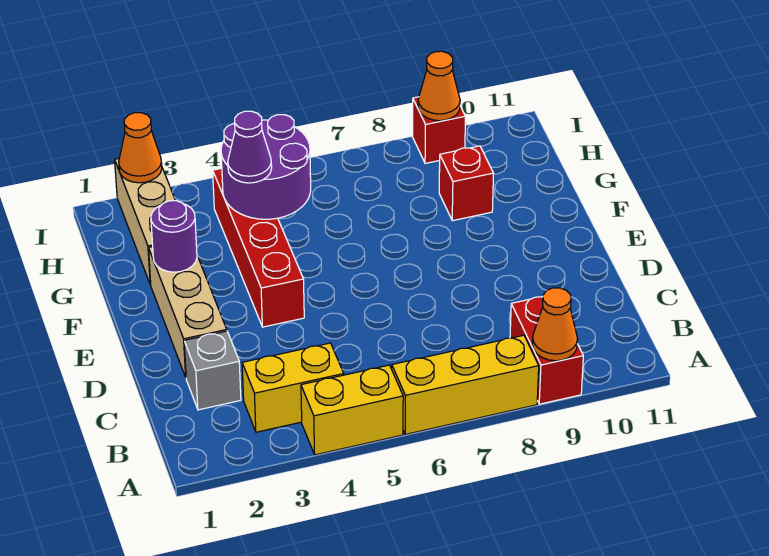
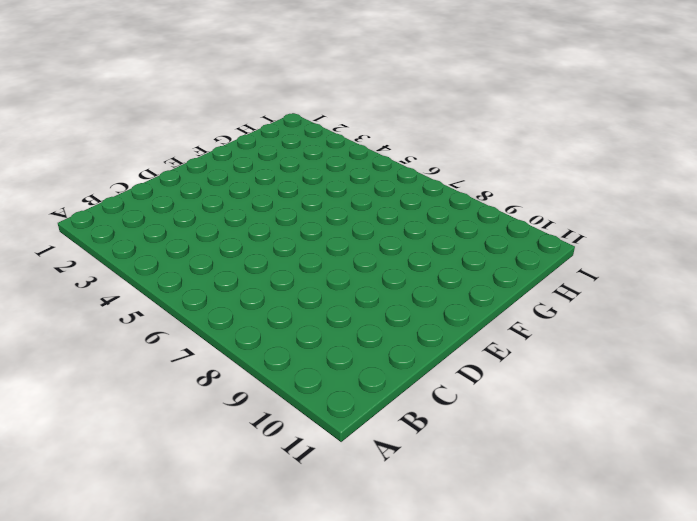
none -> yellow 1x2 brick [301,365,403,455]
none -> yellow 1x3 brick [392,335,539,434]
none -> red 1x2 brick [510,297,583,404]

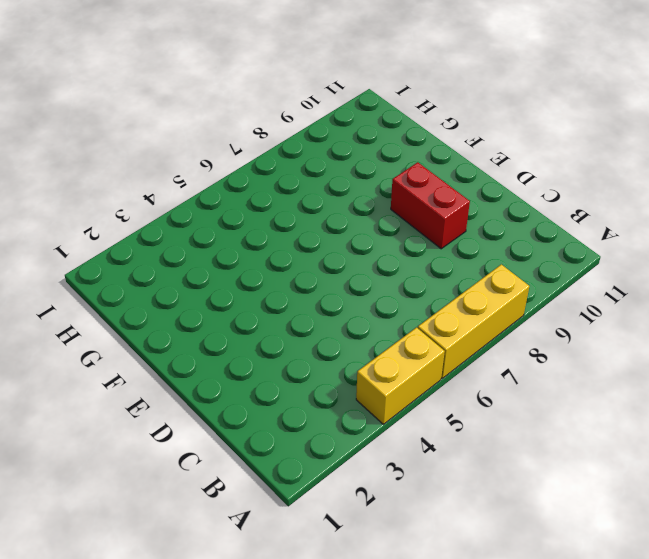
red 1x2 brick [391,162,470,249] -> red 1x2 brick moved to [510,297,583,404]
none -> yellow 1x2 brick [242,343,344,432]
none -> grey 1x1 brick [184,331,241,410]
none -> tan 1x3 brick [149,247,227,377]

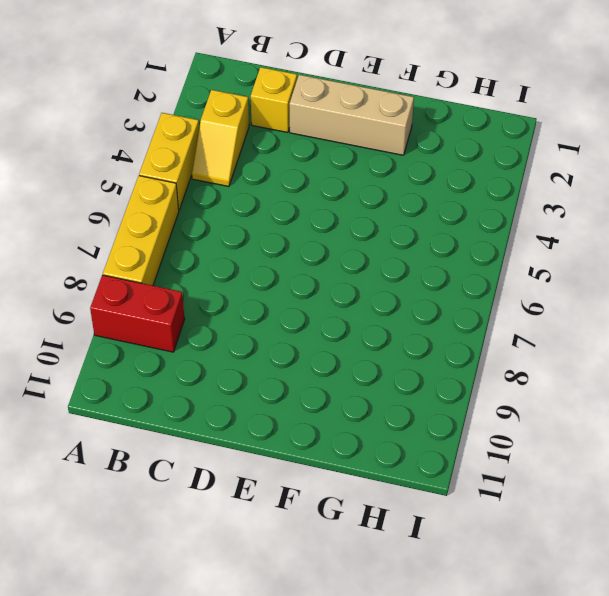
yellow 1x2 slope [192,90,249,187] -> yellow 1x2 brick [242,343,344,432]
yellow 1x1 brick [251,67,297,132] -> grey 1x1 brick [184,331,241,410]
none -> red 1x4 brick [213,168,304,327]
none -> tan 1x3 brick [115,159,175,285]
none -> red 1x1 brick [439,146,494,221]

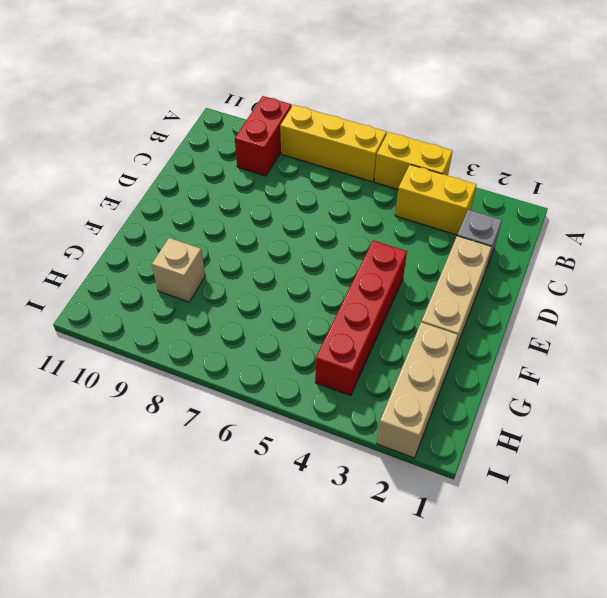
tan 1x1 brick [152,238,205,302] -> red 1x1 brick [439,146,494,221]
none -> red 1x1 brick [413,97,466,163]
none -> orange 1x1 cone [532,288,578,361]
none -> purple 1x1 round brick [151,201,197,272]

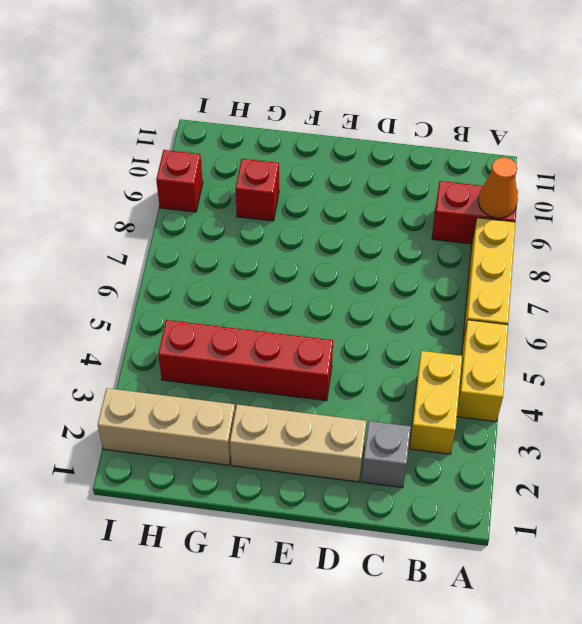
none -> purple 1x1 round brick [151,201,197,272]
none -> purple 2x2 round brick [221,115,311,219]
none -> orange 1x1 cone [119,113,162,183]

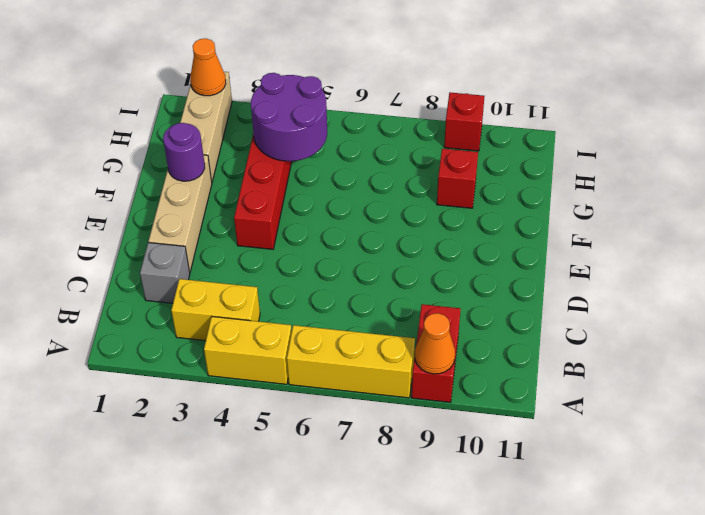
none -> orange 1x1 cone [418,51,460,121]
none -> purple 1x1 cone [228,111,272,183]

